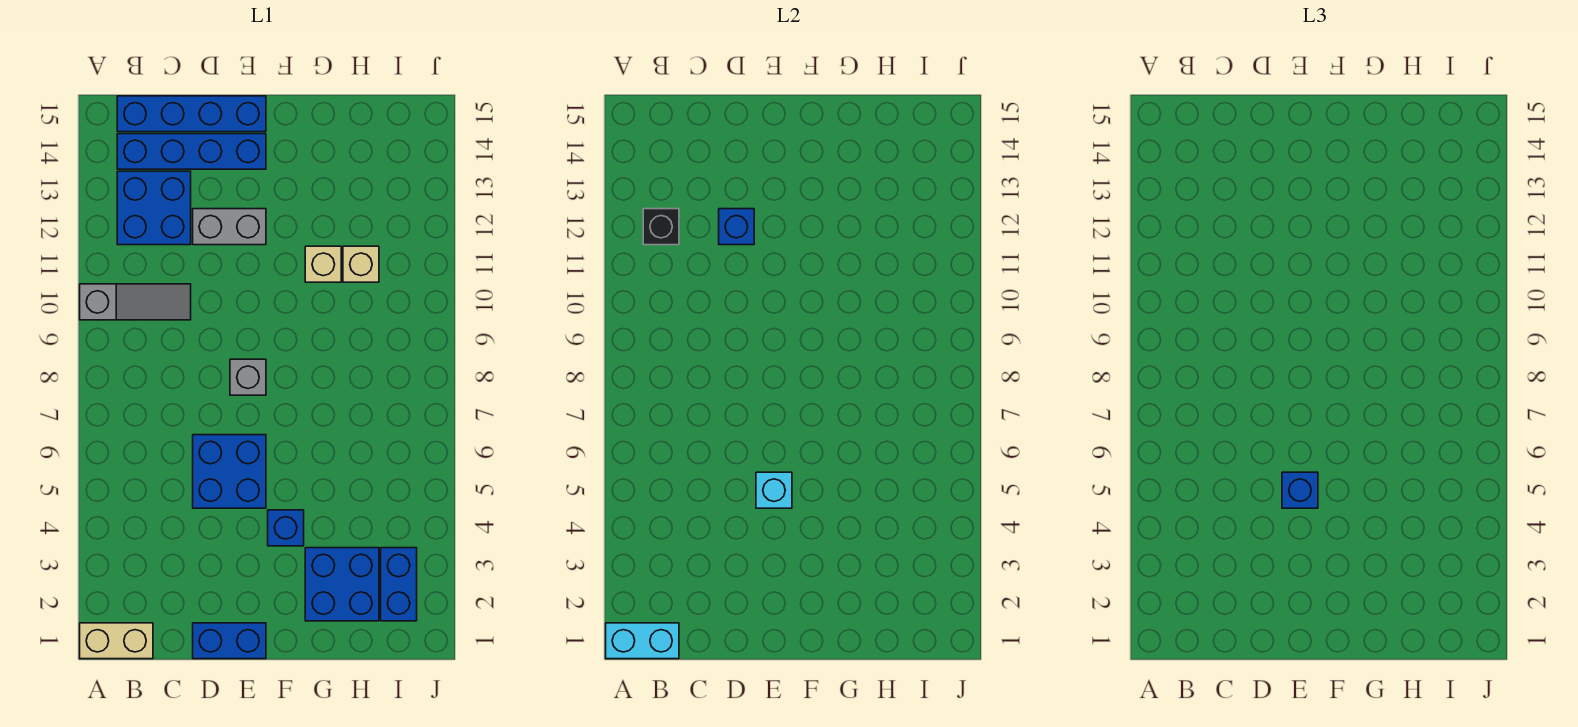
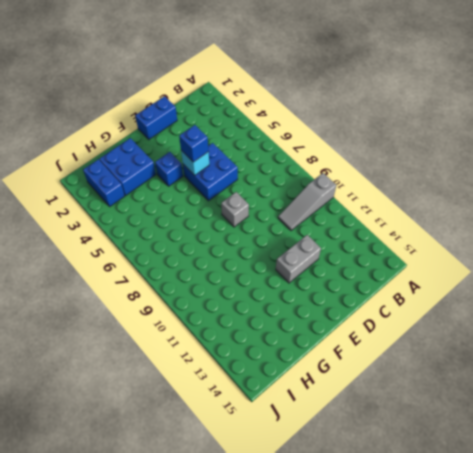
none -> tan 1x2 brick [80,623,153,659]
none -> blue 2x2 brick [117,171,191,245]
none -> blue 1x4 brick [117,134,266,169]

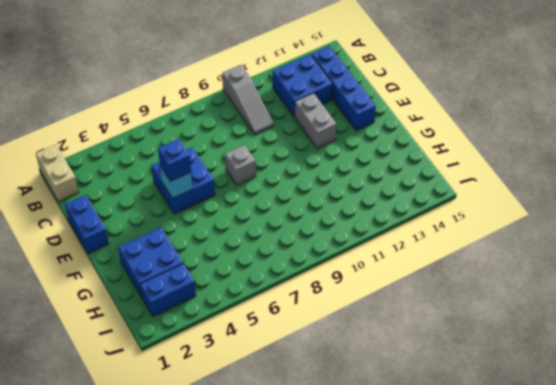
none -> blue 1x4 brick [117,96,266,132]
none -> blue 1x1 brick [268,510,304,546]
none -> tan 1x1 brick [305,246,341,282]

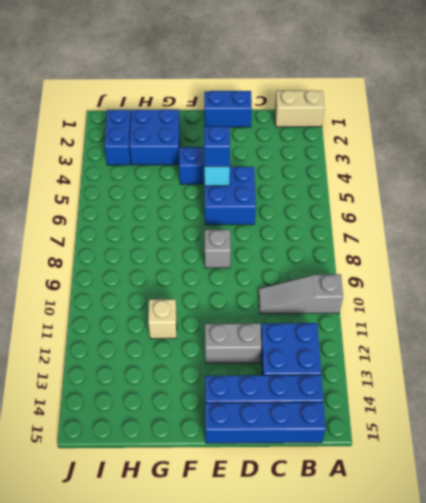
none -> tan 1x1 brick [343,246,379,282]
none -> cyan 1x2 brick [606,623,679,659]
none -> black 1x1 brick [643,209,679,245]

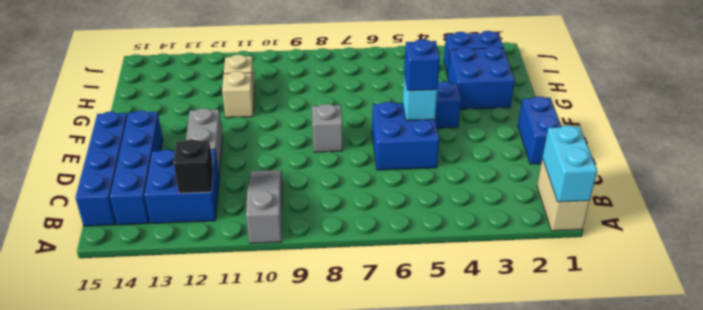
none -> blue 1x1 brick [719,209,754,245]

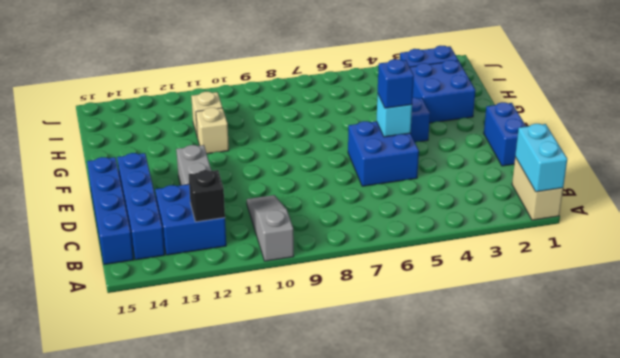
none -> grey 1x1 brick [230,359,266,395]
none -> blue 1x1 brick [719,209,754,245]

